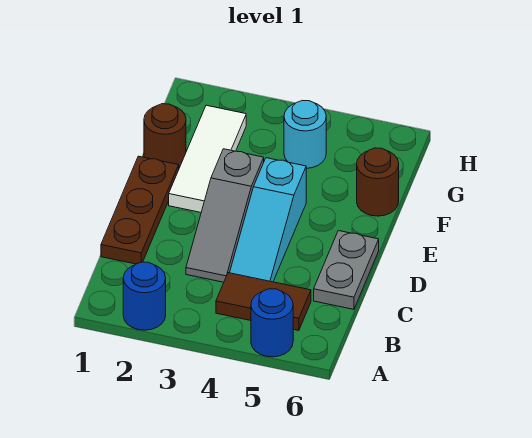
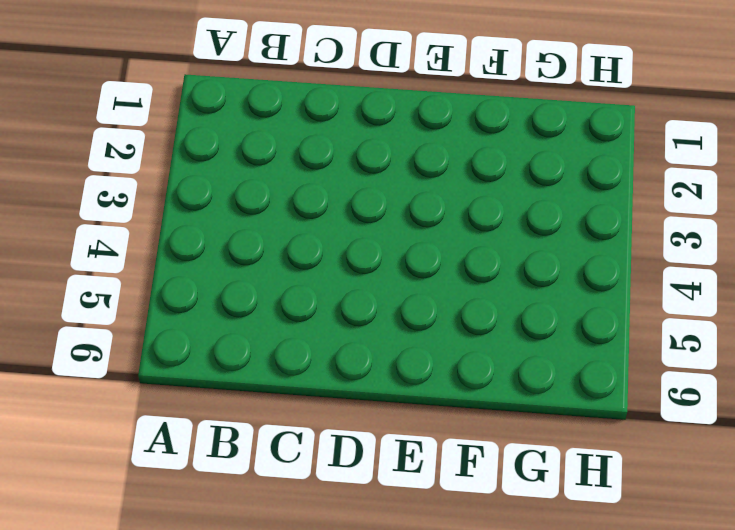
none -> blue 1x1 round brick [123,262,166,330]
none -> blue 1x1 round brick [251,289,293,357]

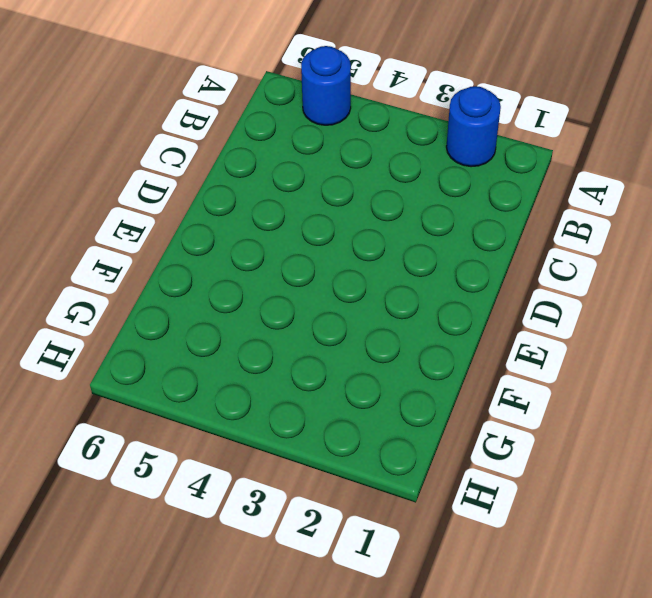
none -> brown 1x2 tile [216,273,311,331]
none -> brown 1x3 plate [101,156,179,264]

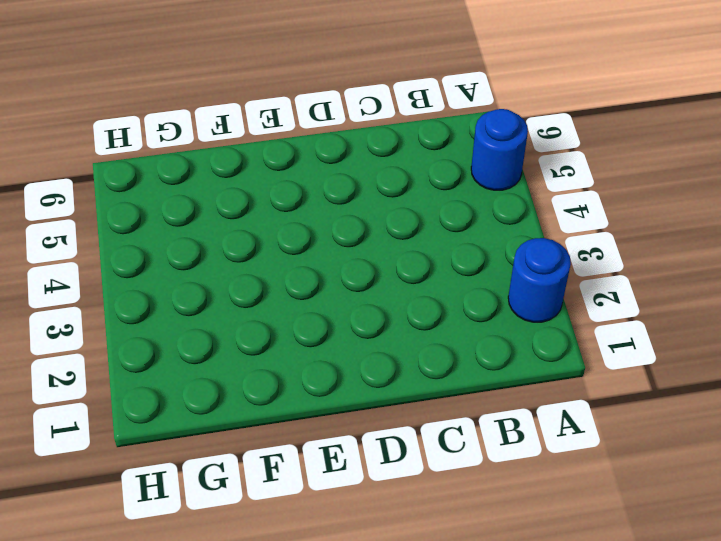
none -> brown 1x2 tile [216,273,311,331]
none -> brown 1x3 plate [101,156,179,264]

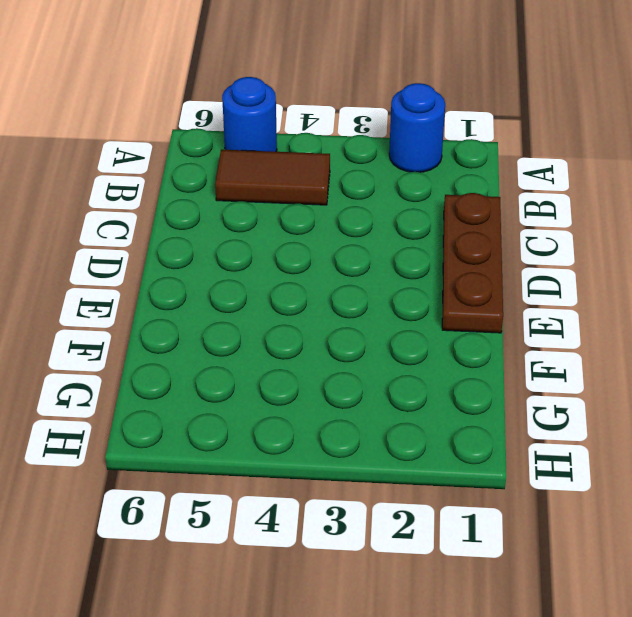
none -> grey 1x3 slope [186,149,264,282]
none -> cyan 1x3 slope [230,158,306,282]

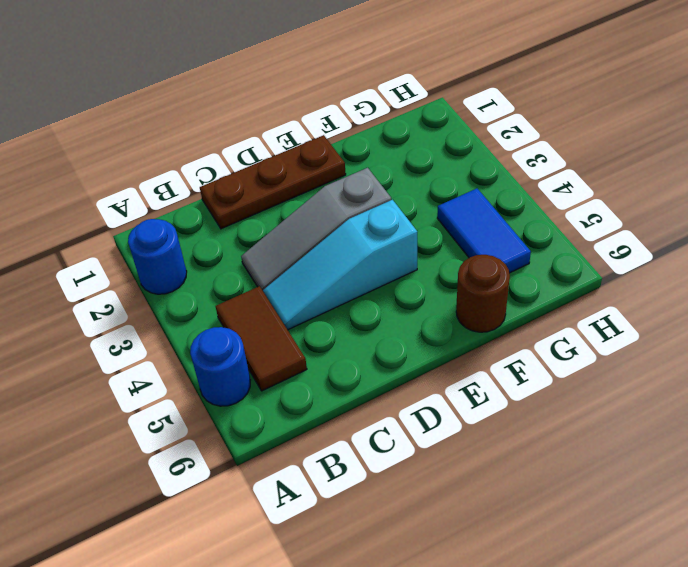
blue 1x2 tile [437,189,531,273] -> cyan 1x1 round brick [284,100,326,168]
none -> grey 1x2 plate [314,231,379,309]
none -> white 1x3 tile [169,105,246,212]

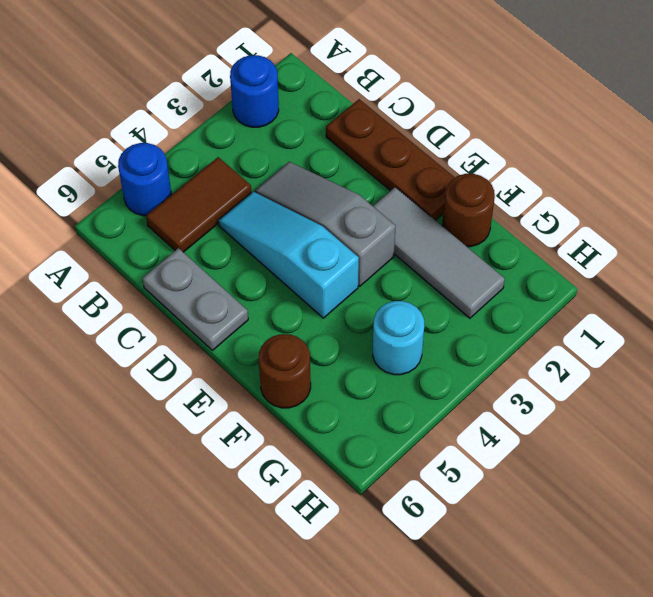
grey 1x3 tile [373,187,505,318] -> white 1x3 tile [169,105,246,212]

